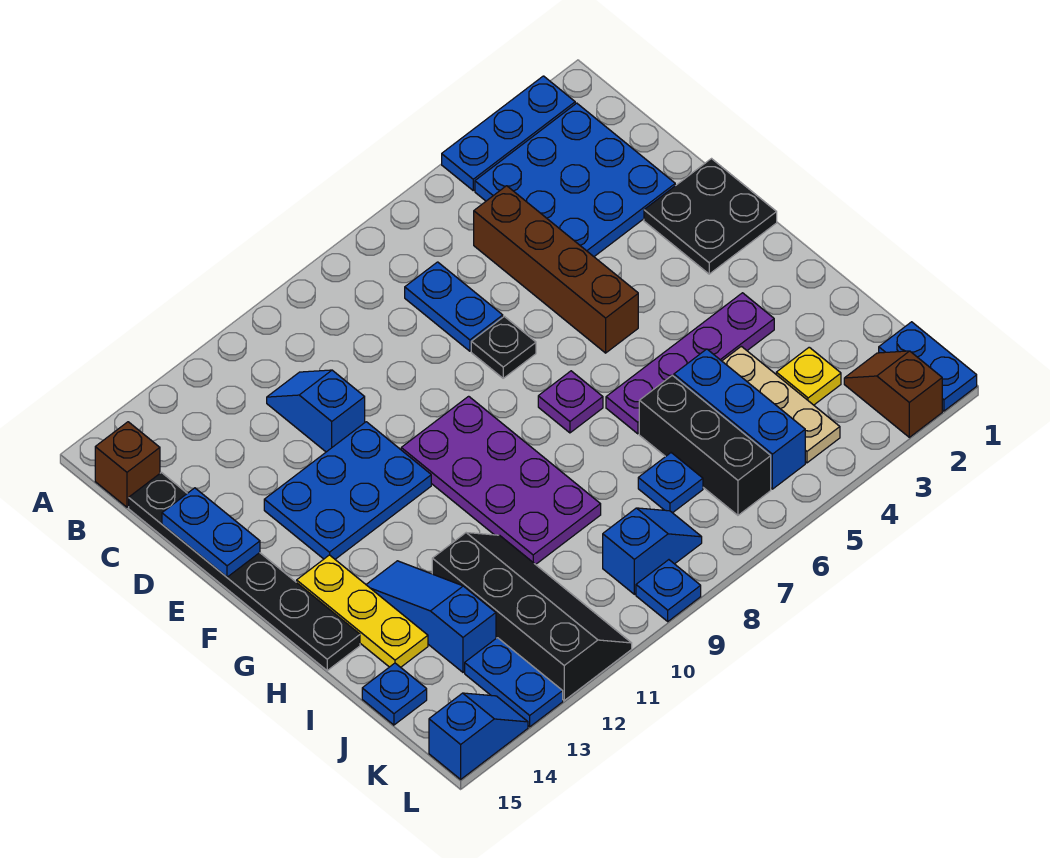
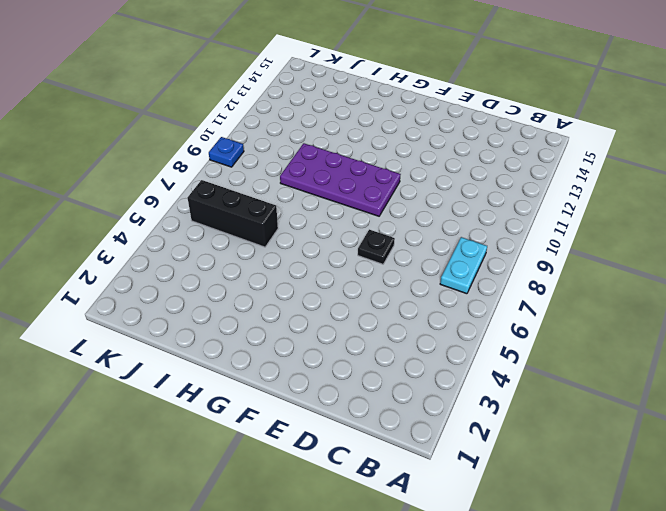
cyan 1x2 plate [440,237,487,294] -> none
none -> blue 1x3 plate [442,76,575,190]
none -> blue 3x3 plate [475,103,675,256]
none -> brown 1x1 brick [95,422,160,507]

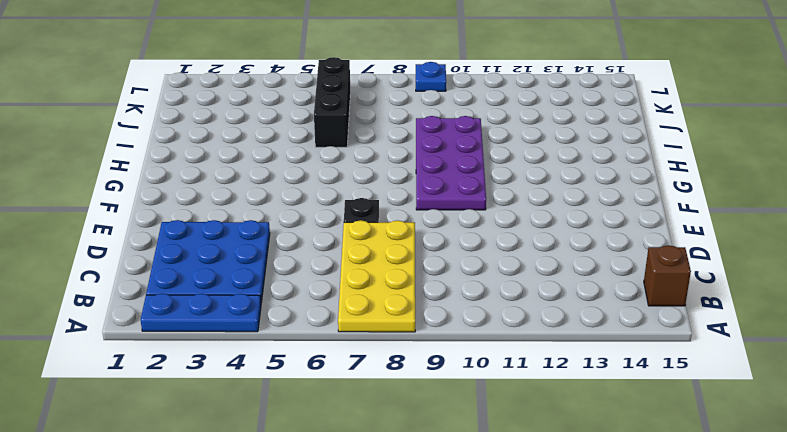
yellow 2x4 plate [338,220,415,332] -> blue 1x2 plate [405,262,503,351]
none -> brown 1x4 brick [474,186,638,353]
none -> blue 1x2 slope [267,370,365,452]
none -> black 1x6 plate [129,473,360,670]

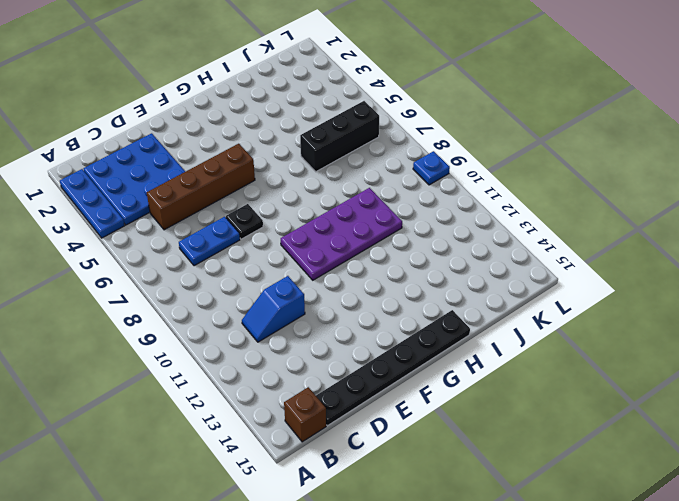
none -> black 2x2 plate [644,159,777,274]
none -> blue 2x3 plate [264,422,431,559]
none -> purple 1x1 plate [538,371,603,433]

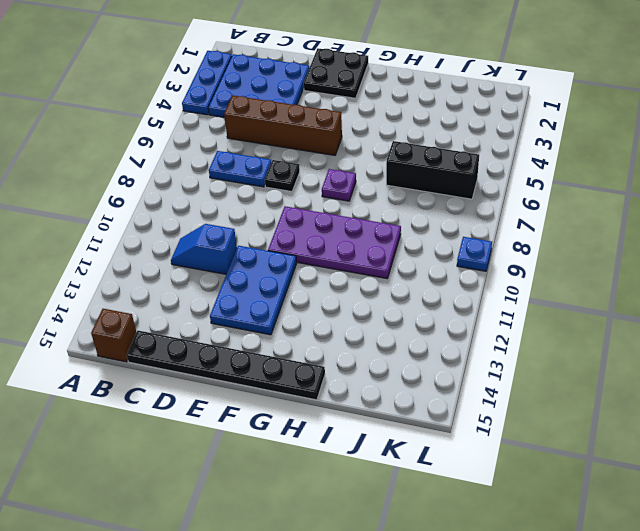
none -> yellow 1x3 plate [297,555,428,667]
none -> purple 1x4 plate [606,293,774,434]
none -> blue 1x3 slope [366,561,496,672]

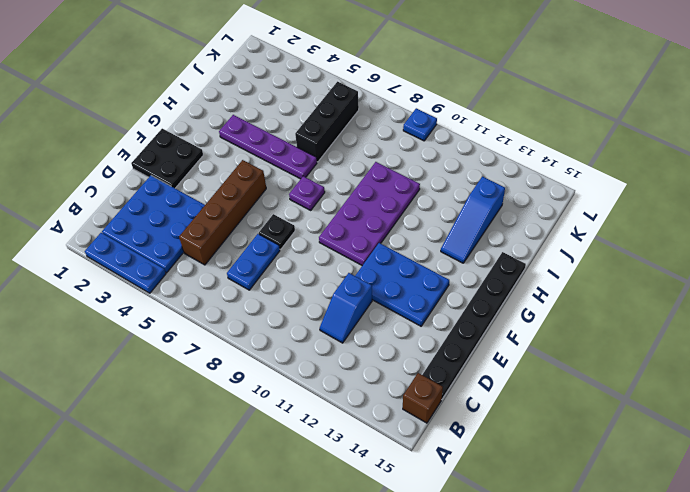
none -> yellow 1x3 plate [297,555,428,667]
none -> tan 1x3 plate [722,346,840,463]
none -> blue 1x3 brick [674,349,805,489]

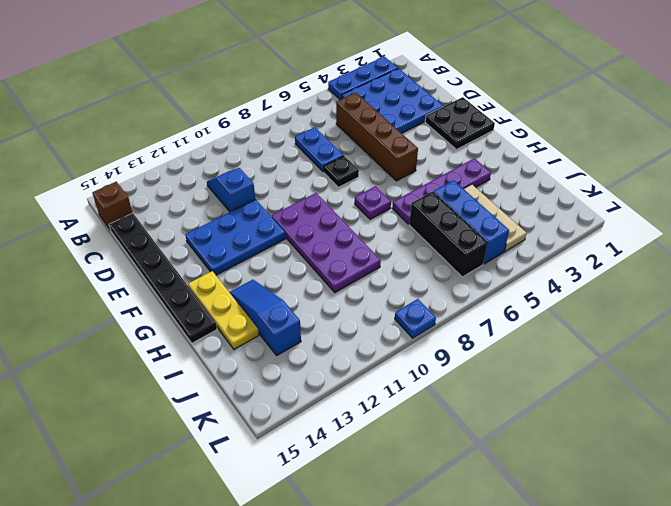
none -> black 2x4 slope [432,533,632,700]
none -> yellow 1x1 plate [776,347,841,405]
none -> blue 1x1 plate [638,453,703,513]

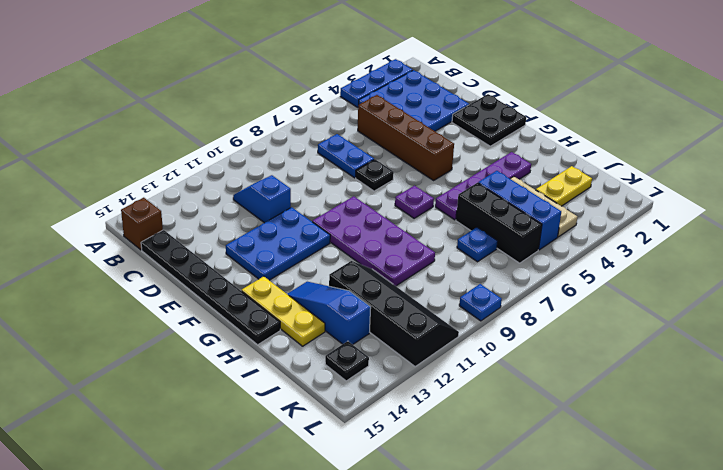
yellow 1x2 plate [536,166,592,206] -> yellow 1x1 plate [776,347,841,405]
black 1x1 plate [325,341,369,381] -> none
none -> blue 1x1 plate [362,663,427,725]
none -> blue 1x2 plate [879,322,977,411]
none -> brown 1x2 slope [844,351,942,437]

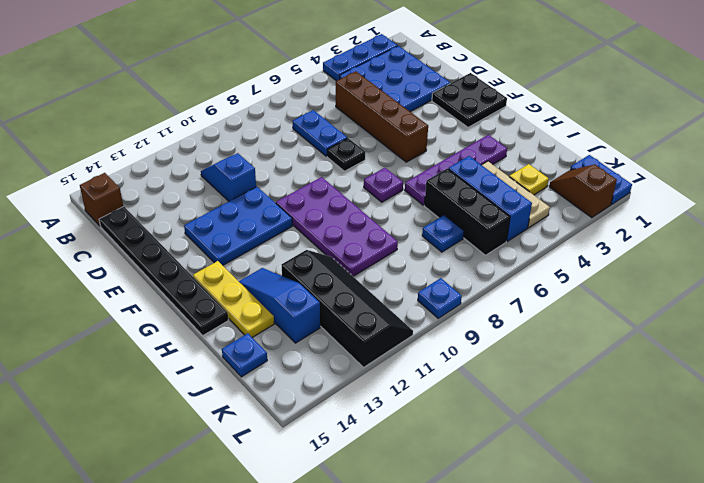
none -> blue 1x2 slope [603,508,702,594]
none -> blue 1x2 plate [465,638,563,727]
none -> blue 1x2 slope [429,693,528,779]

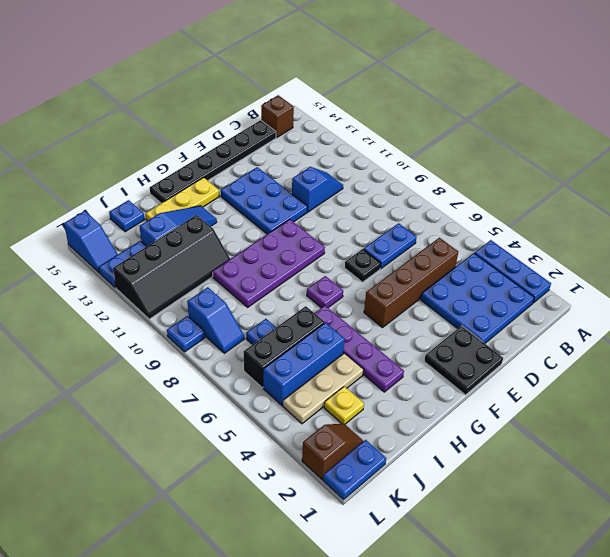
none -> blue 1x2 plate [162,488,260,577]

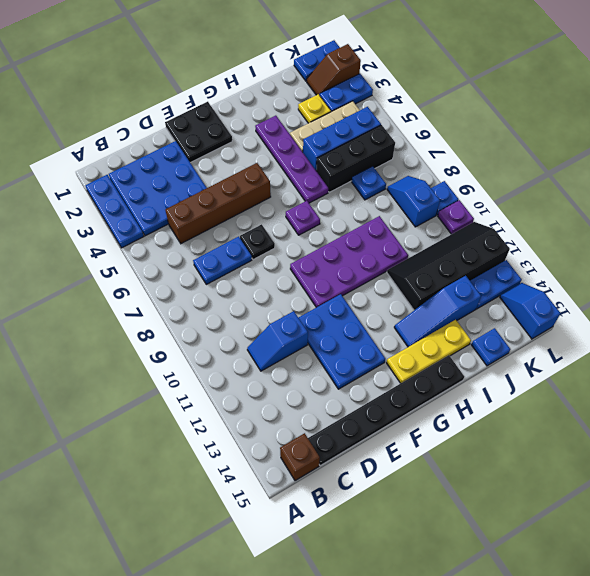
blue 1x2 plate [320,74,373,112] -> blue 1x2 plate moved to [162,488,260,577]
purple 1x1 plate [438,200,474,234] -> none

